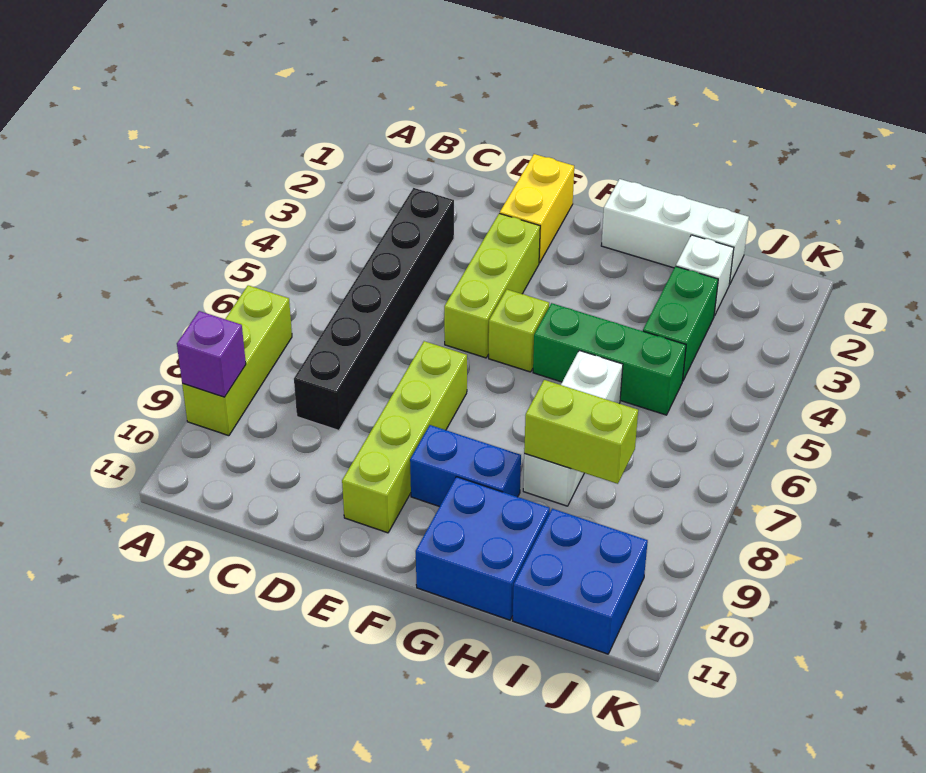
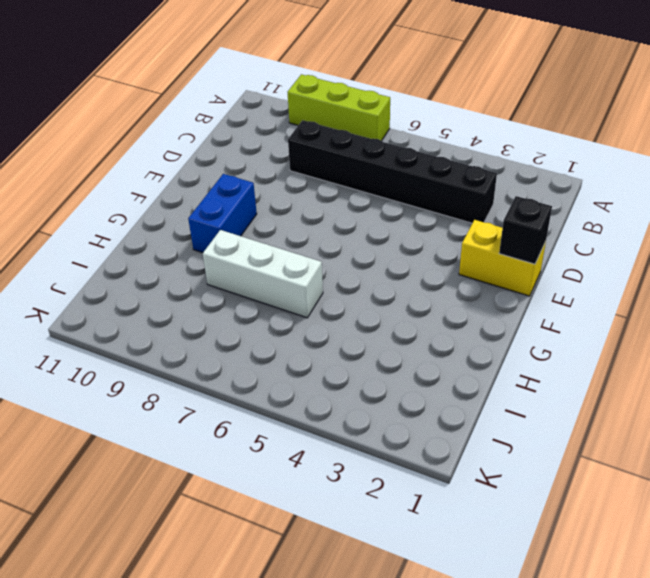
black 1x1 brick [499,196,552,264] -> none
none -> lime 1x3 brick [444,213,540,358]
none -> lime 1x4 brick [342,341,467,533]
none -> lime 1x1 brick [489,290,549,372]

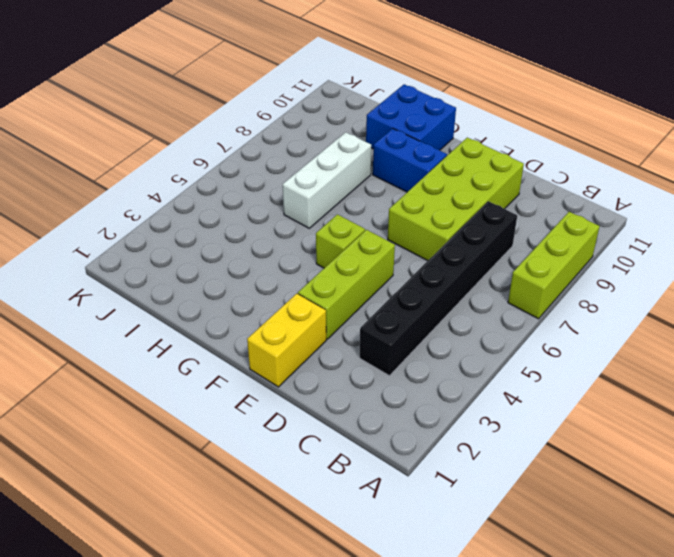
lime 2x4 brick [388,138,524,261] -> lime 1x4 brick [342,341,467,533]
none -> white 1x3 brick [601,179,749,285]
none -> green 1x3 brick [533,303,686,415]
none -> white 1x1 brick [676,235,734,316]

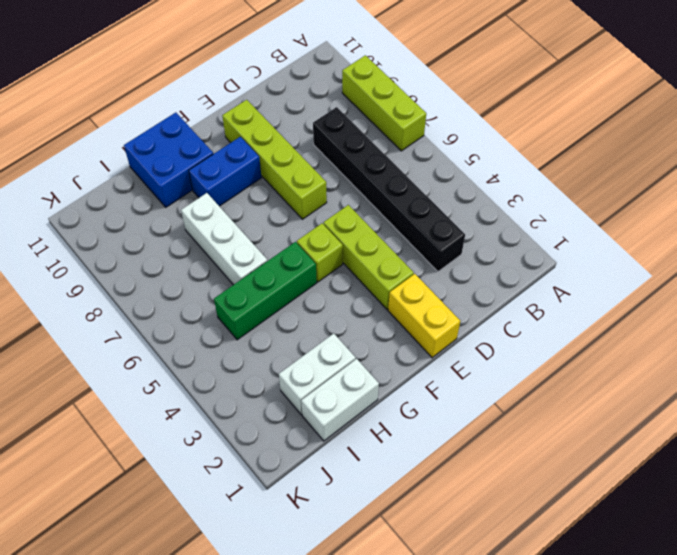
white 1x2 brick [301,359,379,441] -> white 1x3 brick [601,179,749,285]
white 1x2 brick [279,334,356,415] -> white 1x1 brick [676,235,734,316]
none -> green 1x2 brick [643,266,718,381]
none -> blue 2x2 brick [513,509,648,654]
none -> purple 1x1 brick [177,311,246,397]

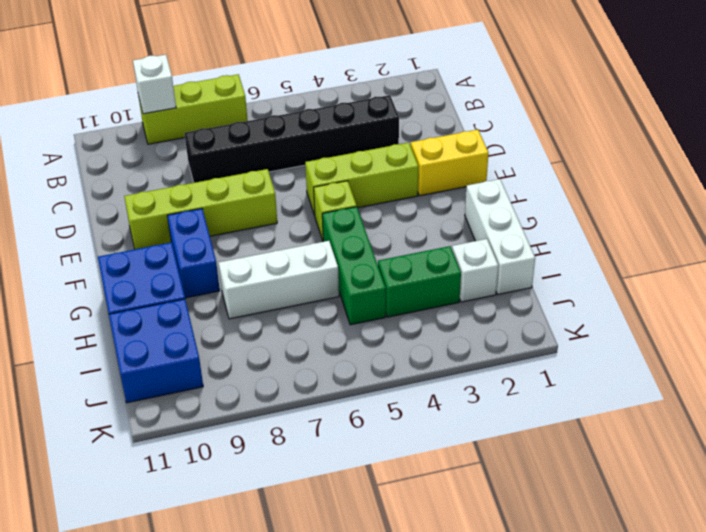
white 1x1 brick [133,55,176,114] -> purple 1x1 brick [177,311,246,397]
none -> lime 1x2 brick [524,380,638,484]

